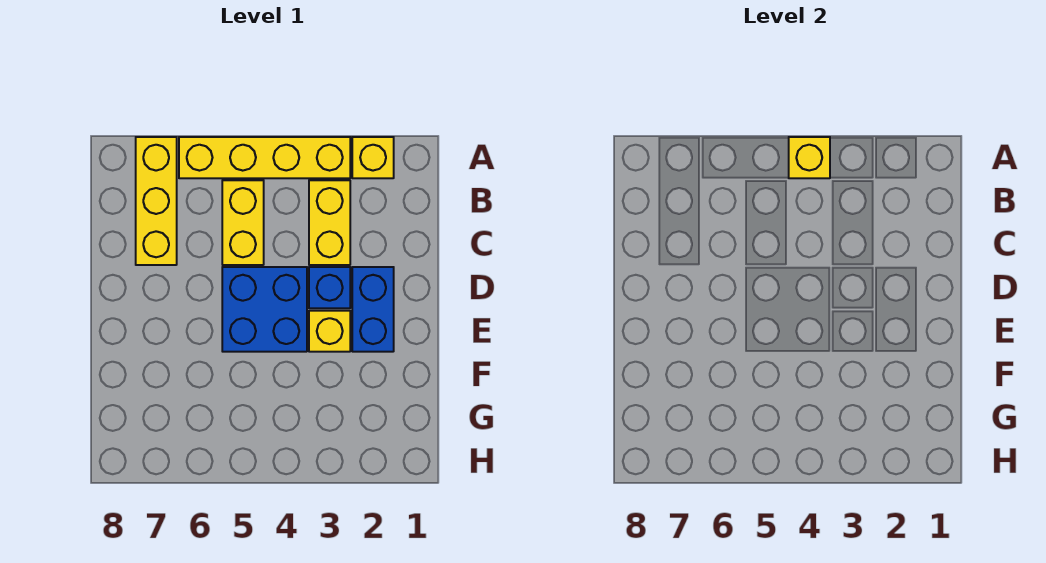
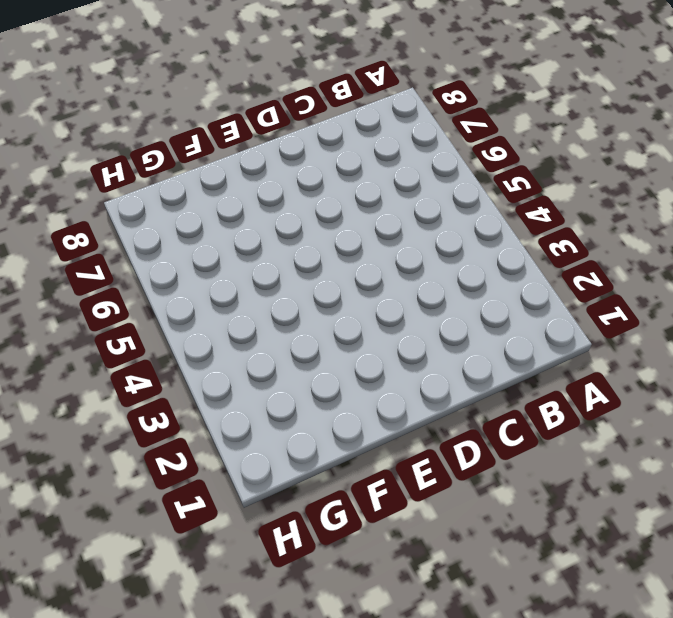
none -> yellow 1x1 brick [352,137,394,178]
none -> yellow 1x4 brick [179,137,350,178]

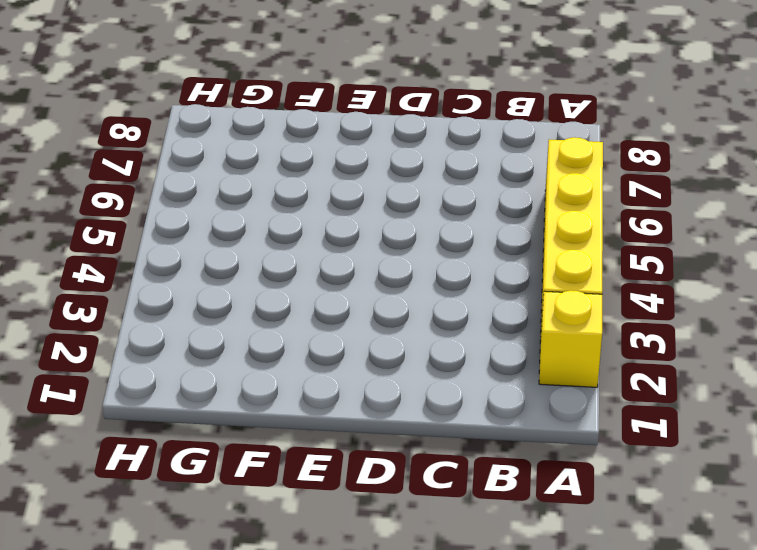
none -> yellow 1x3 brick [136,137,177,265]
none -> yellow 1x2 brick [309,180,350,265]

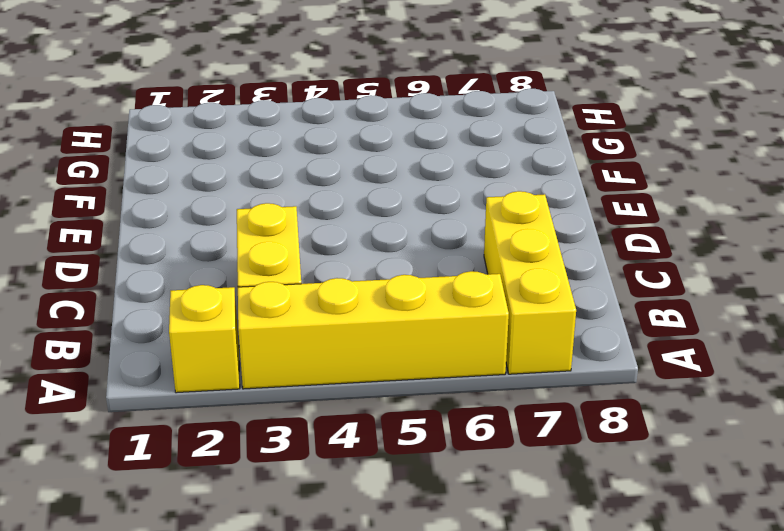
none -> yellow 1x2 brick [222,180,264,265]
none -> blue 1x2 brick [352,267,394,352]

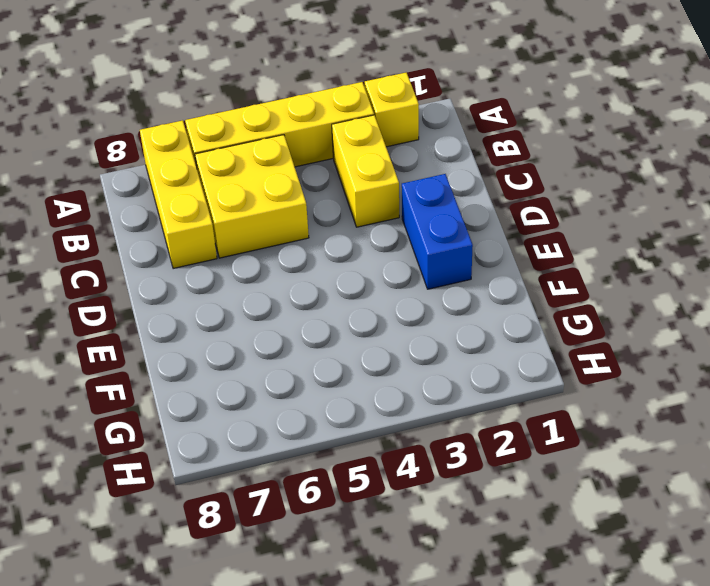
yellow 2x2 brick [195,135,309,258] -> yellow 1x2 brick [222,180,264,265]
none -> blue 1x1 brick [309,267,350,308]
none -> blue 2x2 brick [222,267,307,352]

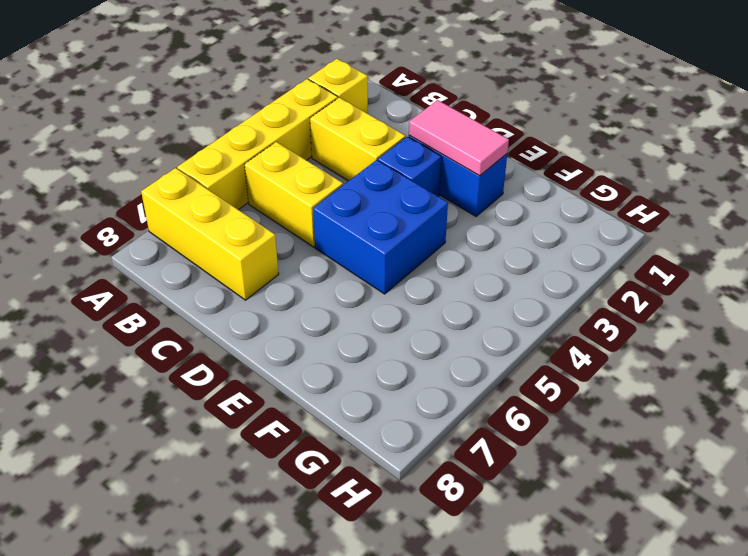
pink 1x2 tile [409,100,509,176] -> none
none -> yellow 1x1 brick [309,311,350,352]
none -> yellow 1x1 brick [789,137,830,178]

